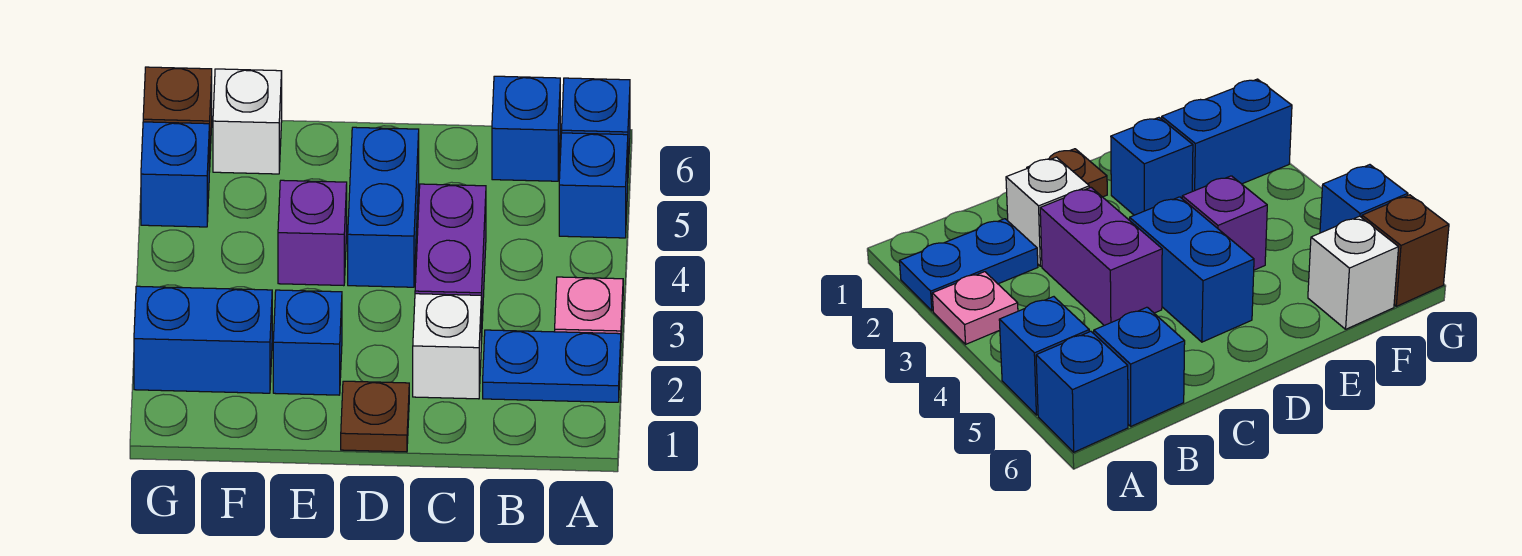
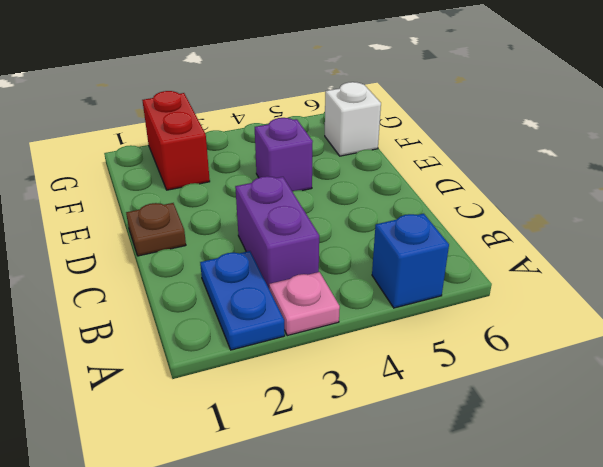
purple 1x2 brick [235,176,319,288] -> purple 1x2 brick turned to [415,184,486,344]
red 1x2 brick [142,91,210,190] -> blue 1x2 brick [134,286,272,393]
none -> blue 1x1 brick [562,78,630,170]
none -> blue 1x1 brick [492,76,560,181]
none -> white 1x1 brick [413,294,481,399]

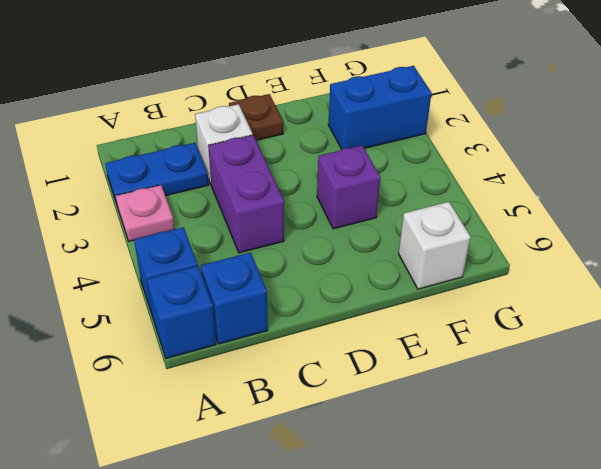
none -> blue 1x2 brick [348,127,419,287]
none -> blue 1x1 brick [273,290,342,395]
none -> blue 1x1 brick [141,122,209,227]

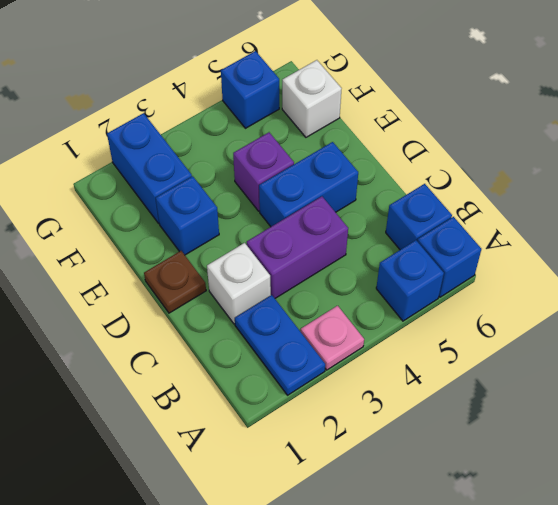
none -> brown 1x1 brick [143,67,212,172]

